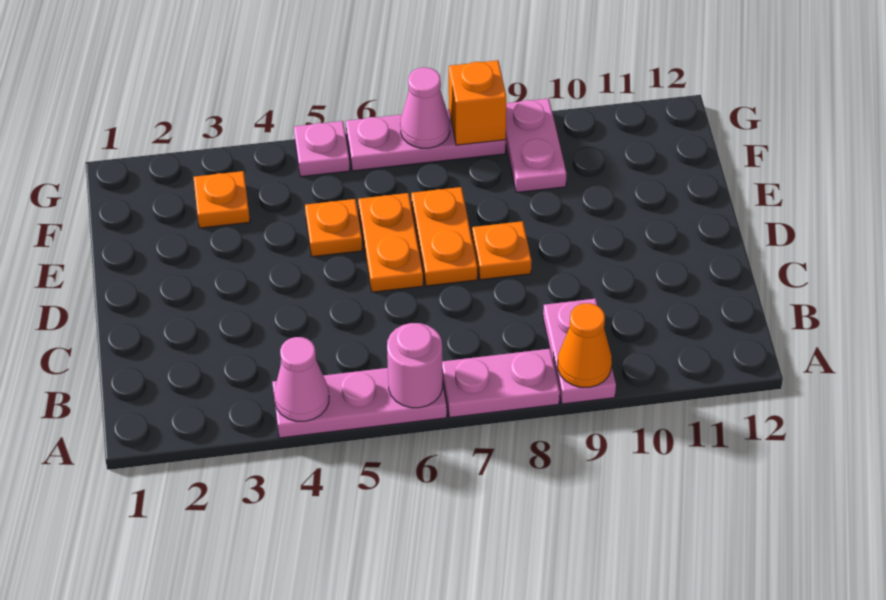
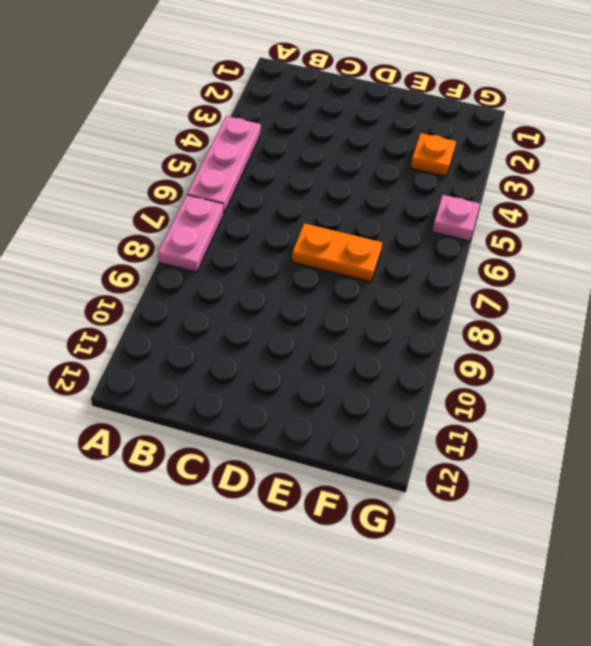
none -> pink 1x2 plate [543,299,616,404]
none -> orange 1x2 plate [358,193,423,292]
none -> orange 1x1 plate [472,221,531,280]

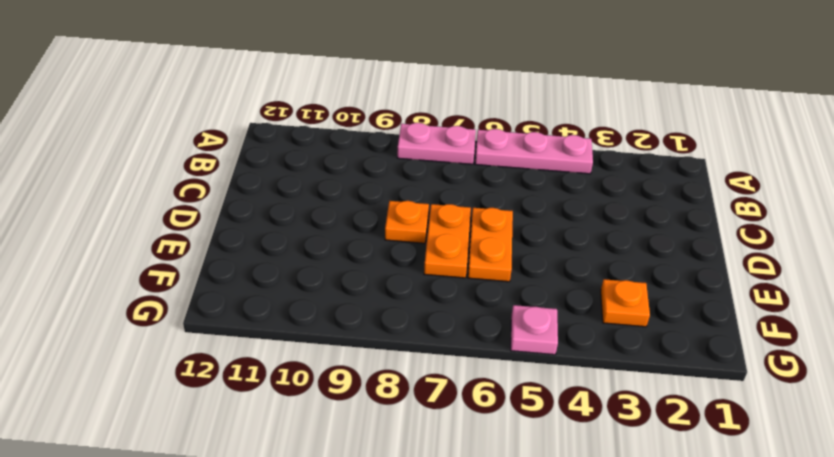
none -> pink 1x2 plate [543,299,616,404]
none -> orange 1x1 plate [305,199,362,257]
none -> pink 1x2 plate [506,99,566,192]

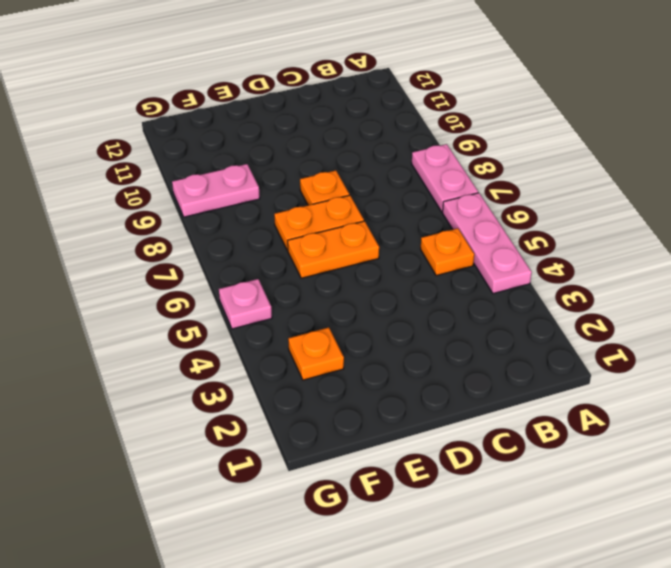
orange 1x1 plate [421,228,474,276] -> orange 1x1 plate moved to [305,199,362,257]
none -> pink 1x2 plate [543,299,616,404]
none -> pink 1x3 plate [346,109,506,171]
none -> pink 1x1 cone [274,337,329,421]

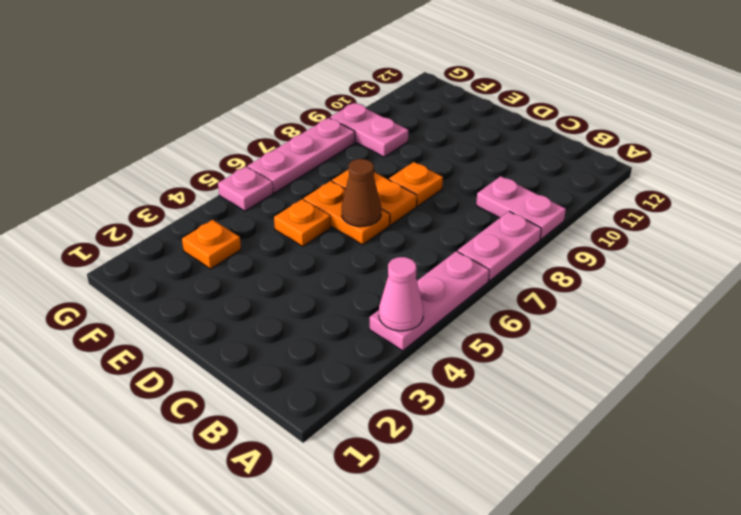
brown 1x1 cone [342,159,381,227] -> none
none -> pink 1x1 round brick [387,323,443,408]
none -> orange 1x1 cone [558,303,612,387]
none -> pink 1x1 cone [400,67,450,148]

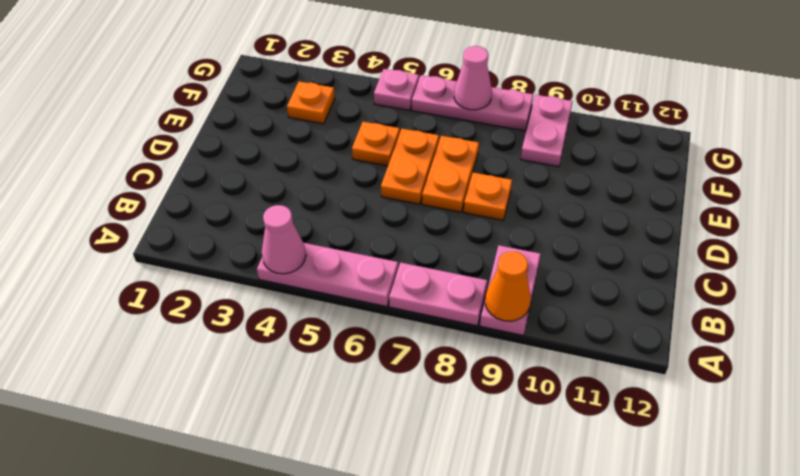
none -> pink 1x1 round brick [387,323,443,408]
none -> orange 1x1 brick [449,60,506,145]

